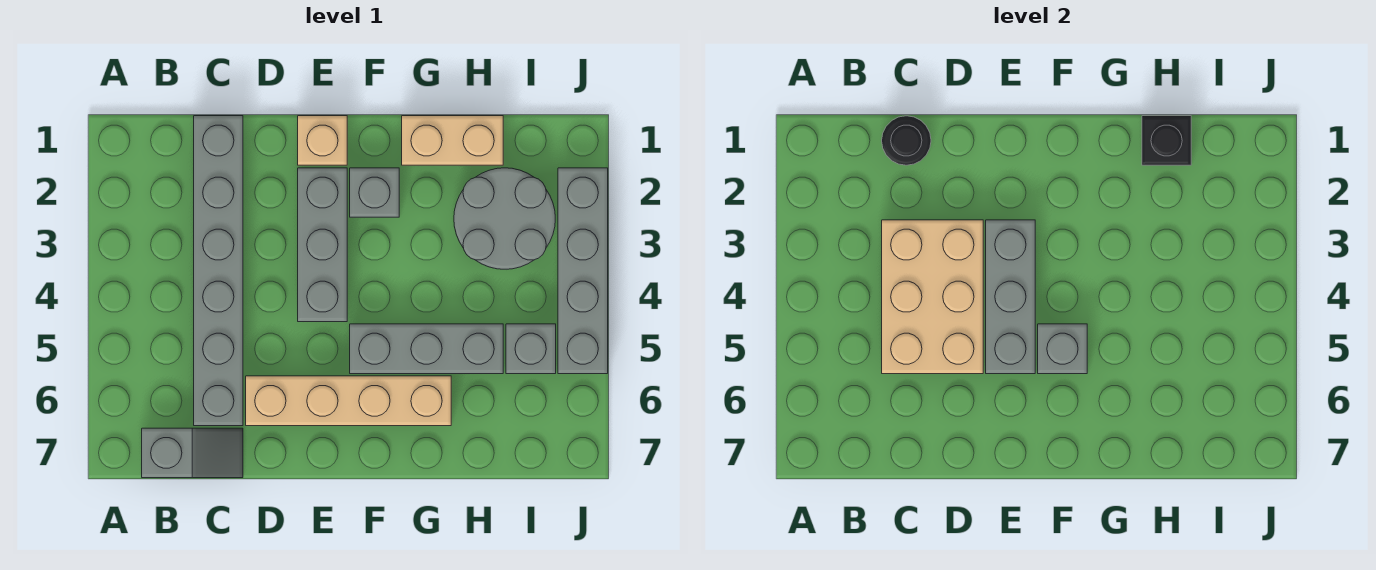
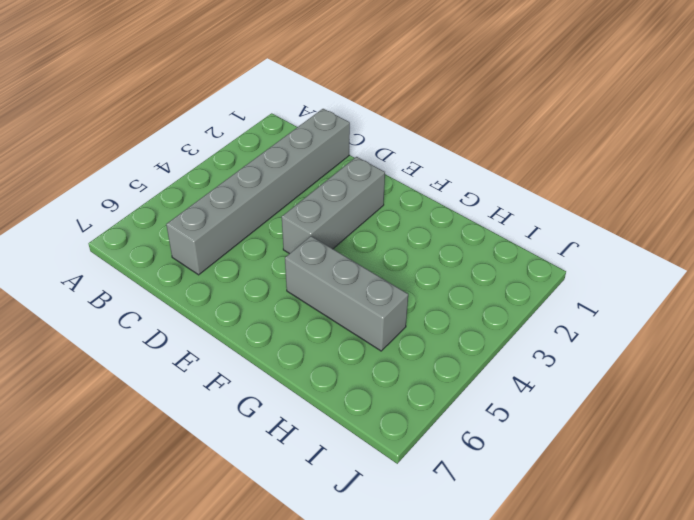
none -> grey 1x2 slope [142,428,243,478]
none -> tan 1x4 brick [246,376,451,426]
none -> tan 1x1 brick [298,116,347,165]

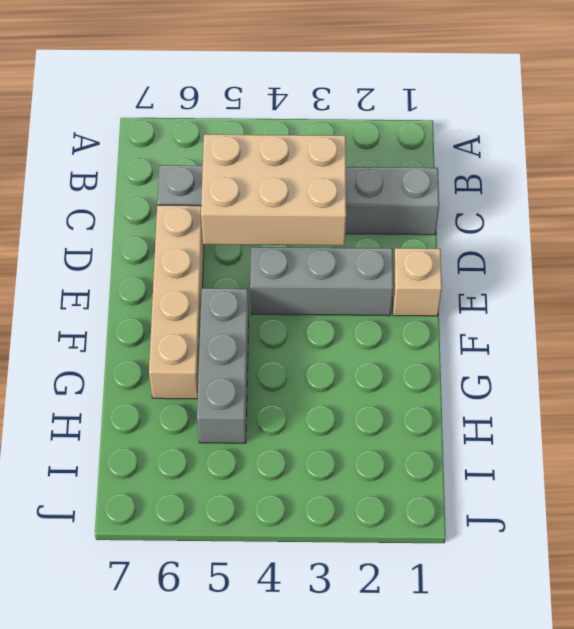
none -> grey 1x2 slope [142,428,243,478]
none -> grey 1x1 brick [350,168,399,217]
none -> tan 1x2 brick [402,116,503,165]

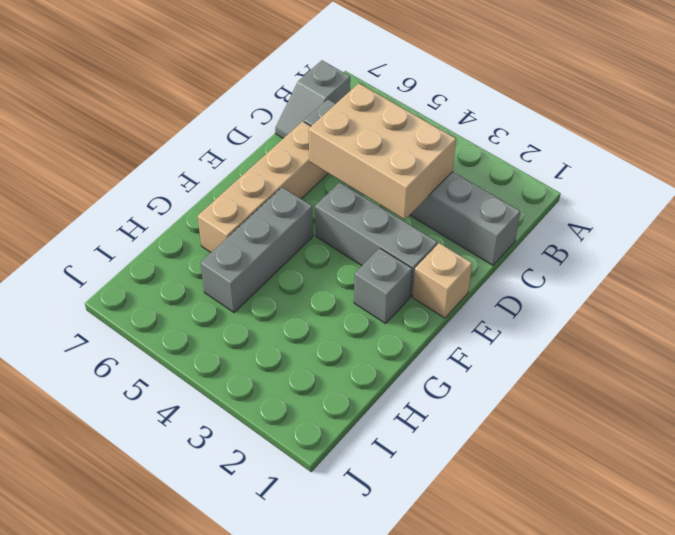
none -> tan 1x2 brick [402,116,503,165]
none -> grey 2x2 round brick [454,168,555,269]
none -> grey 1x1 brick [506,324,556,374]

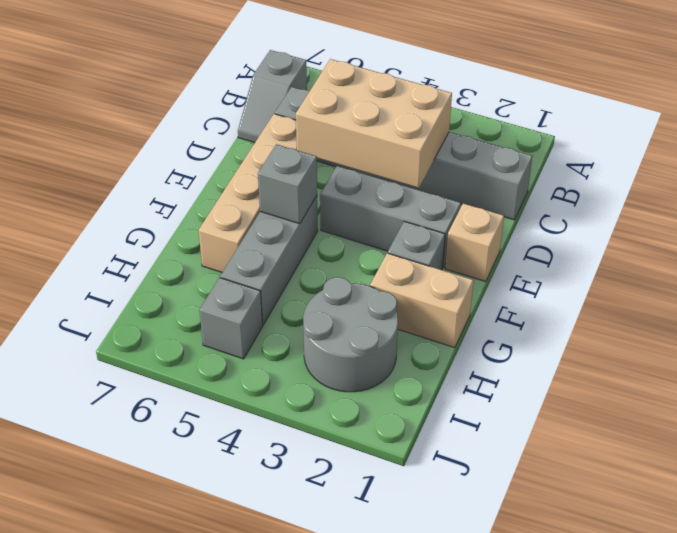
tan 1x2 brick [370,253,473,348] -> tan 1x2 brick turned to [402,116,503,165]
none -> grey 1x4 brick [558,168,608,374]
none -> black 1x1 round brick [882,116,931,165]
none -> grey 1x3 brick [986,220,1035,374]

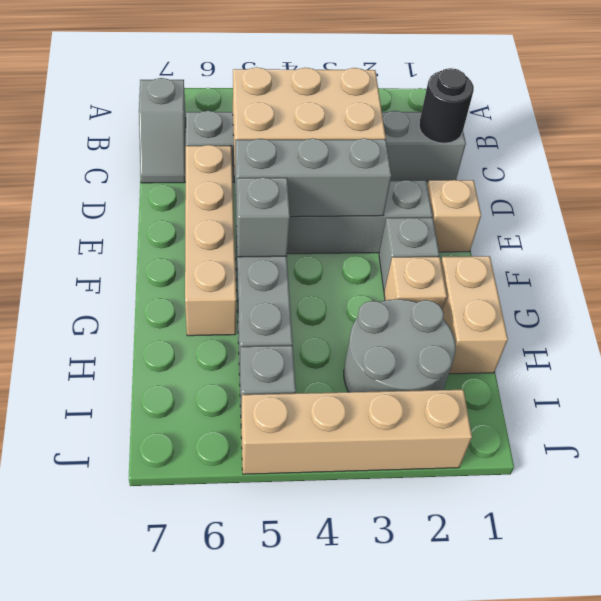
tan 1x1 brick [384,257,447,310] -> none
tan 1x4 brick [241,390,472,474] -> grey 1x4 brick [558,168,608,374]
none -> black 1x1 brick [1142,116,1191,165]

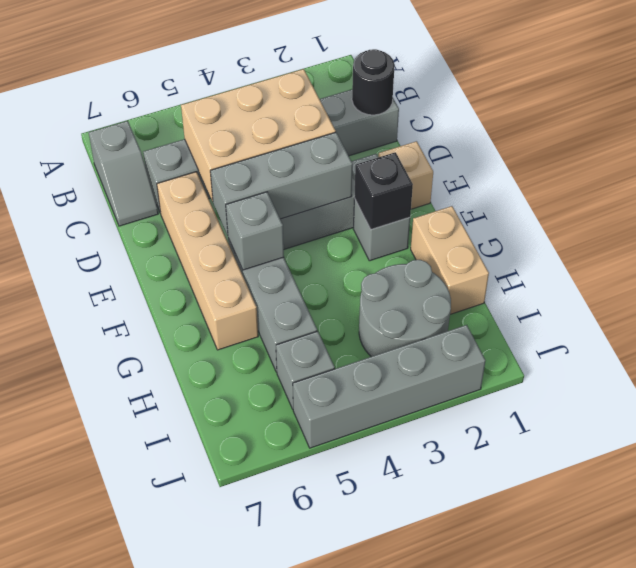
black 1x1 brick [354,152,413,229] -> black 1x1 brick moved to [1142,116,1191,165]

